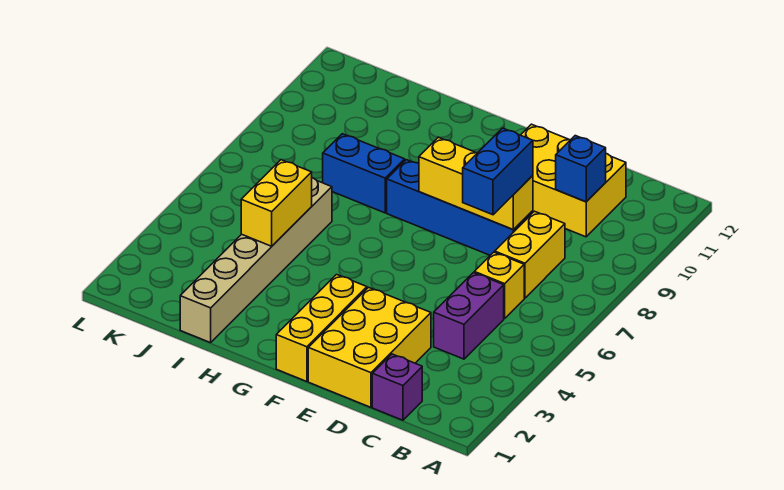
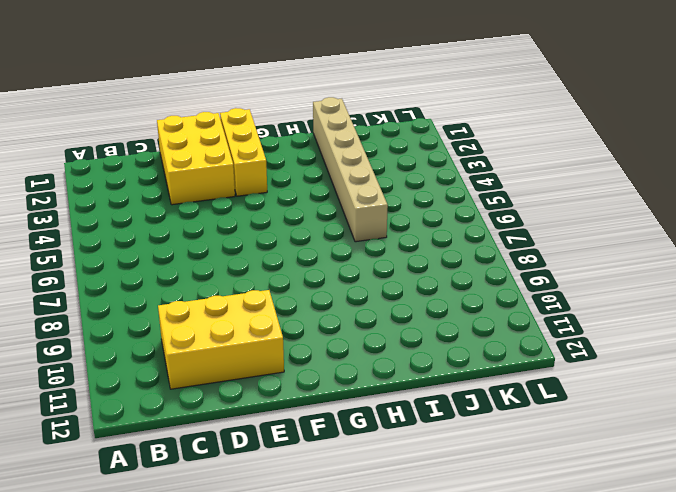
none -> purple 1x1 brick [372,354,422,420]
none -> purple 1x2 brick [434,273,504,359]
none -> yellow 1x1 brick [474,252,524,318]

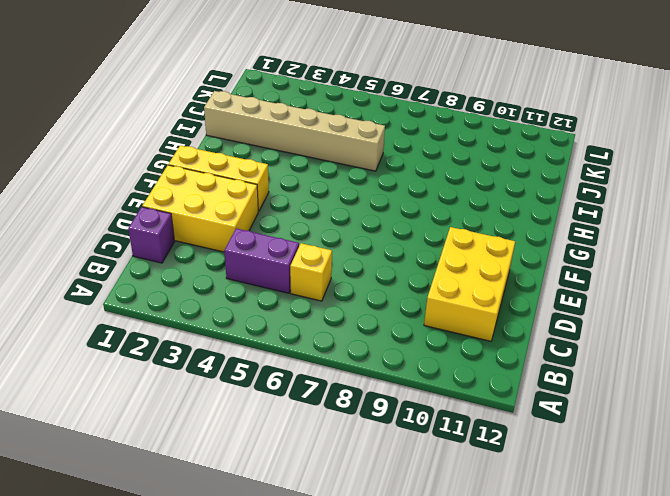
none -> yellow 1x2 brick [495,211,565,298]
none -> blue 1x4 brick [387,160,533,255]
none -> blue 1x2 brick [323,134,405,213]

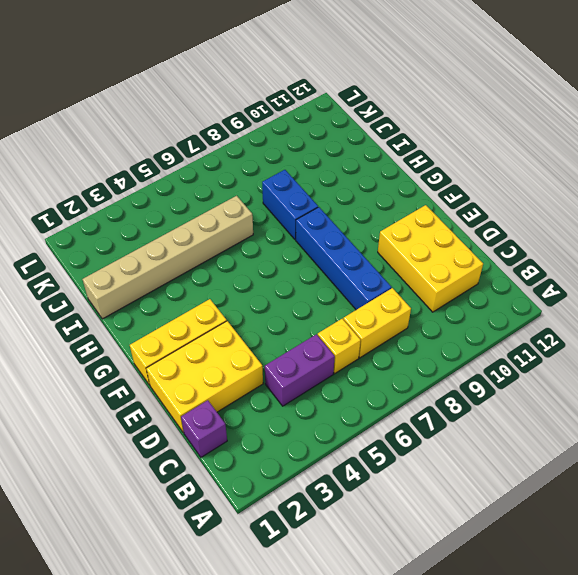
none -> blue 1x1 brick [556,136,606,202]
none -> yellow 1x3 brick [419,137,533,230]
none -> yellow 1x2 brick [241,160,312,246]

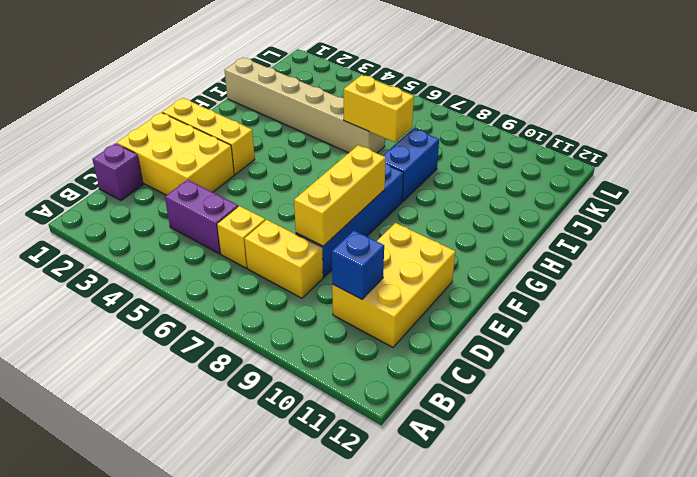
yellow 1x2 brick [344,75,414,142] -> yellow 1x2 brick moved to [241,160,312,246]
none -> blue 1x2 brick [463,128,533,215]

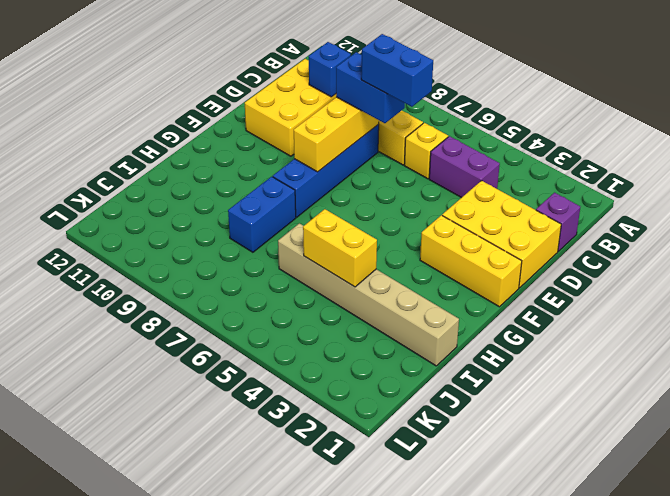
blue 1x2 brick [361,34,433,107] -> none

